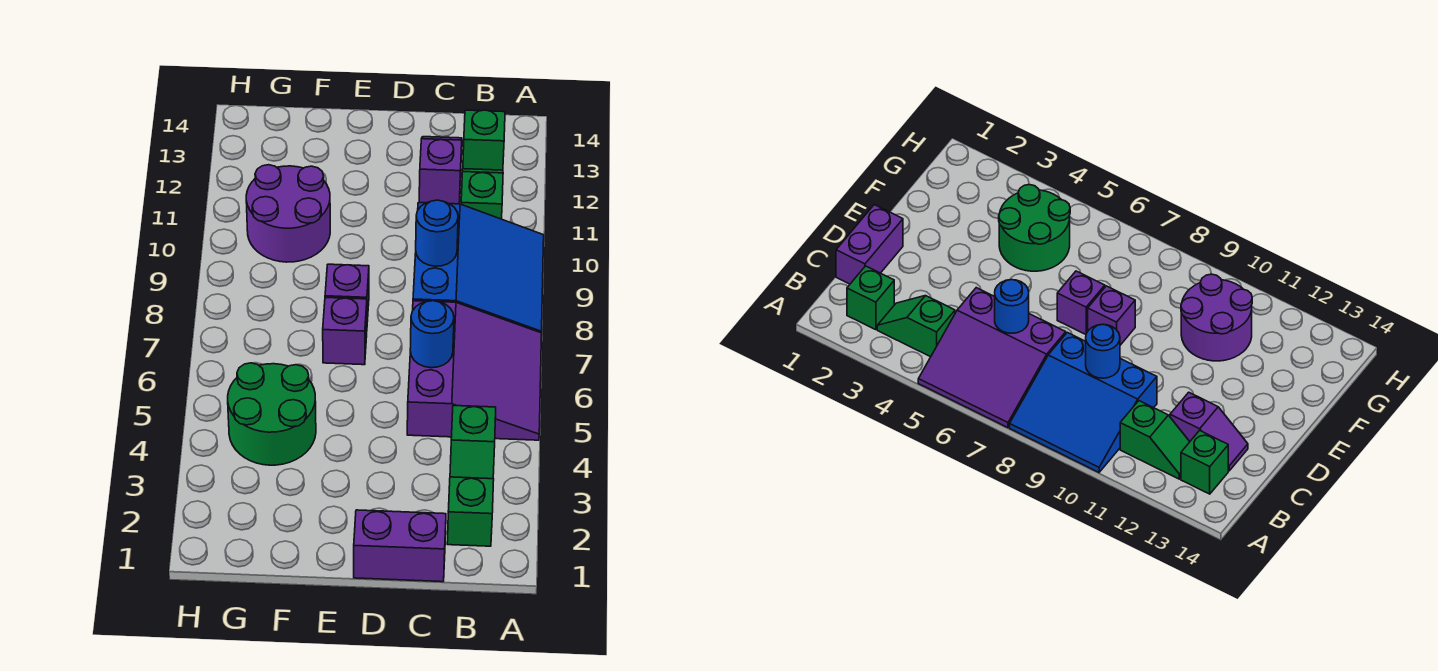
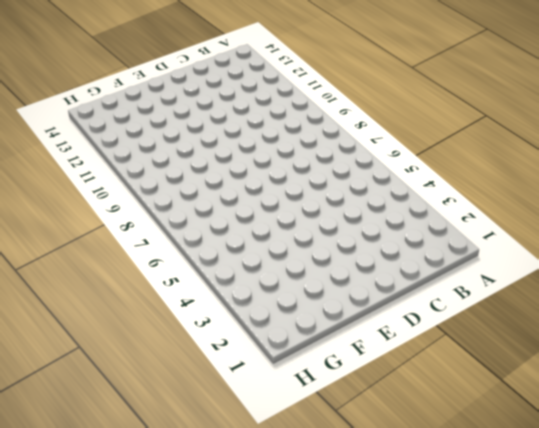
none -> purple 3x3 slope [407,301,542,440]
none -> blue 3x3 slope [413,203,544,333]
none -> green 1x1 brick [447,477,494,546]

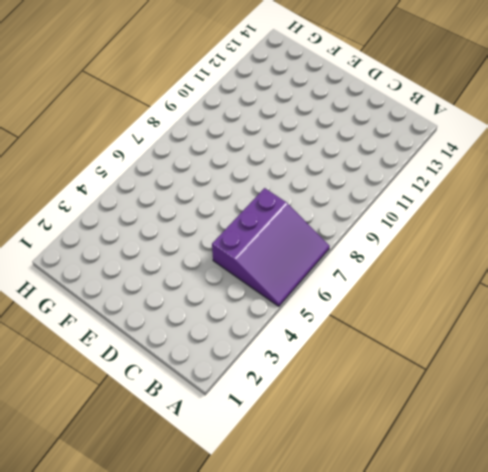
none -> blue 3x3 slope [413,203,544,333]
none -> green 1x1 brick [447,477,494,546]
none -> green 1x2 slope [450,406,496,479]

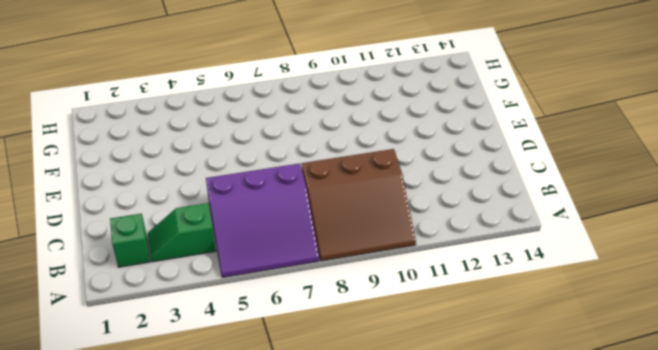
brown 3x3 slope [302,149,416,261] -> blue 3x3 slope [413,203,544,333]
none -> green 1x2 slope [461,169,503,219]
none -> green 1x1 brick [463,110,505,170]
none -> purple 1x2 brick [354,510,446,582]

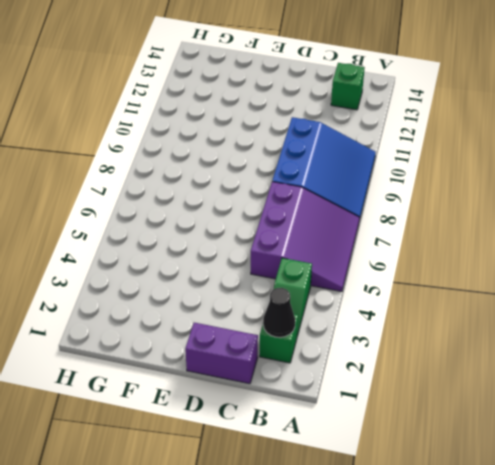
black 1x1 cone [263,288,295,337] -> none
none -> green 1x2 slope [461,169,503,219]
none -> purple 1x2 slope [419,137,462,204]
none -> purple 1x1 brick [323,298,367,365]

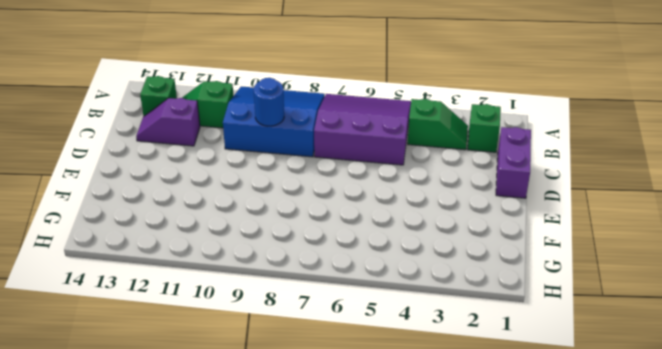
none -> purple 1x1 brick [323,298,367,365]
none -> purple 1x1 brick [325,264,369,322]
none -> green 2x2 round brick [228,363,316,465]

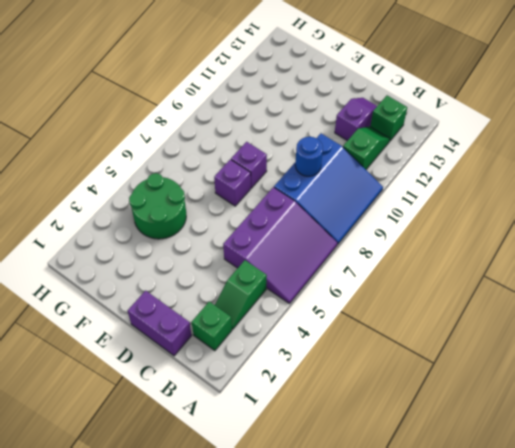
none -> purple 2x2 round brick [246,165,330,262]
none -> blue 1x1 round brick [410,301,454,368]

